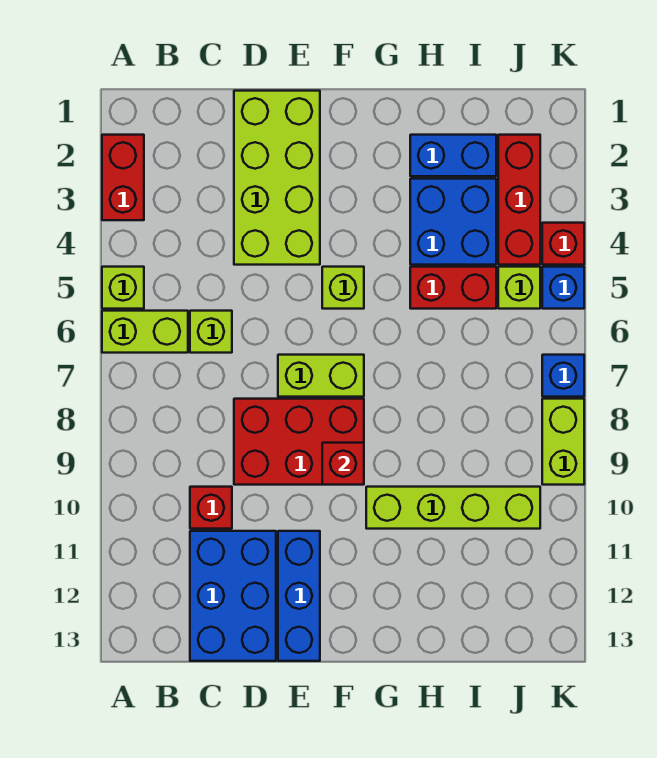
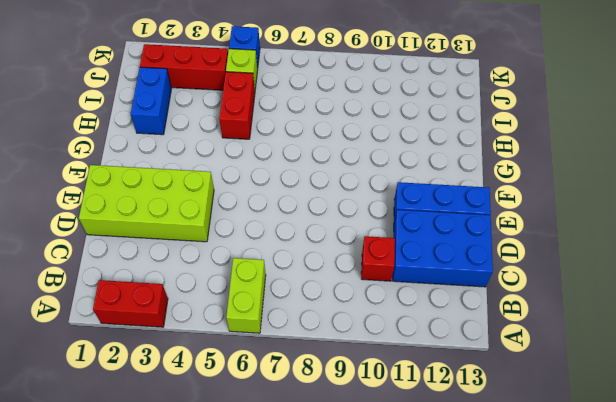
none -> lime 1x1 brick [102,267,144,309]
none -> lime 1x1 brick [190,311,232,353]
none -> red 2x3 brick [234,399,364,485]

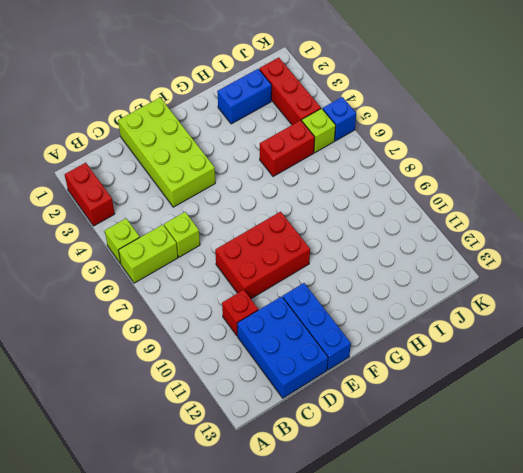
none -> lime 1x2 brick [278,355,364,397]
none -> lime 1x1 brick [322,267,364,309]
none -> lime 1x4 brick [366,487,540,529]

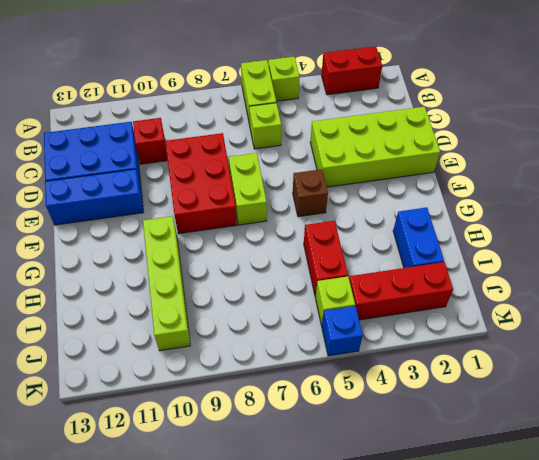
brown 1x1 brick [293,169,328,217] -> lime 1x1 brick [322,267,364,309]
none -> blue 2x2 brick [410,179,496,265]
none -> red 1x1 brick [542,223,584,265]
none -> blue 1x1 brick [542,355,584,397]

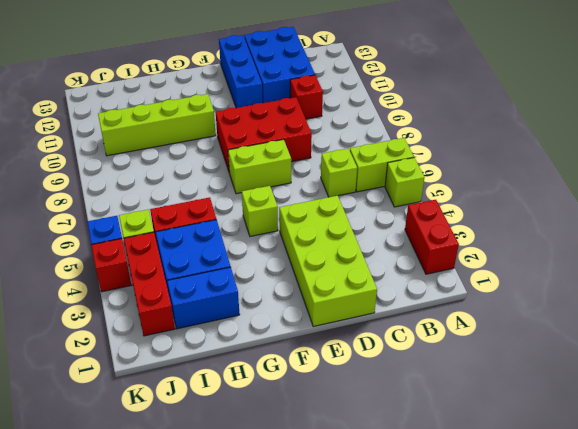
none -> blue 1x1 brick [542,355,584,397]
none -> lime 1x2 brick [542,399,584,485]
none -> red 1x1 brick [322,443,364,485]

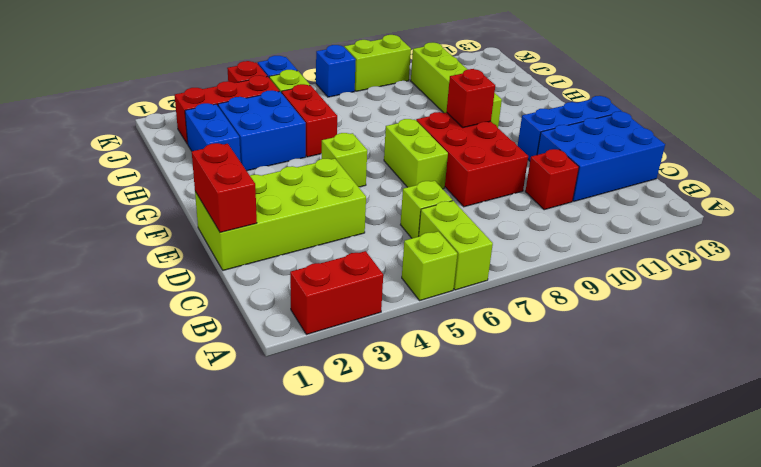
red 1x2 brick [192,143,257,232] -> none

